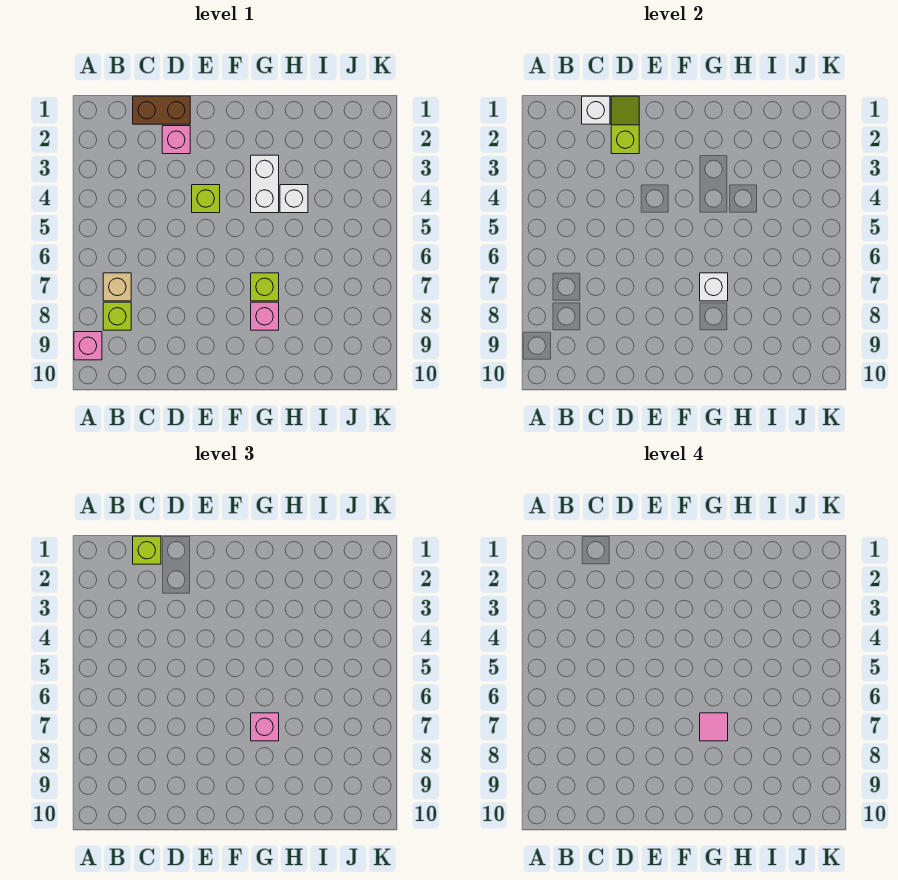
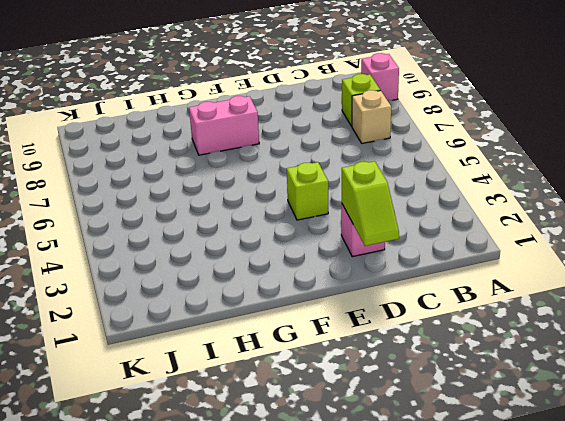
pink 1x2 brick [189,96,259,155] -> pink 1x1 brick [251,302,279,330]
none -> brown 1x2 brick [133,96,190,124]
none -> white 1x2 brick [251,155,279,213]
none -> lime 1x1 brick [251,273,279,301]

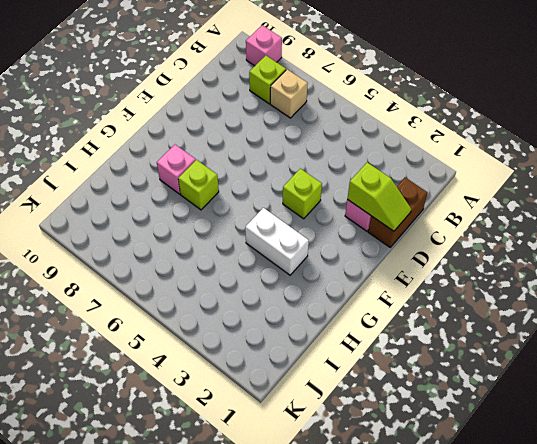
none -> white 1x1 brick [280,185,308,213]
none -> white 1x1 brick [582,96,610,124]
none -> white 1x1 brick [700,273,728,301]

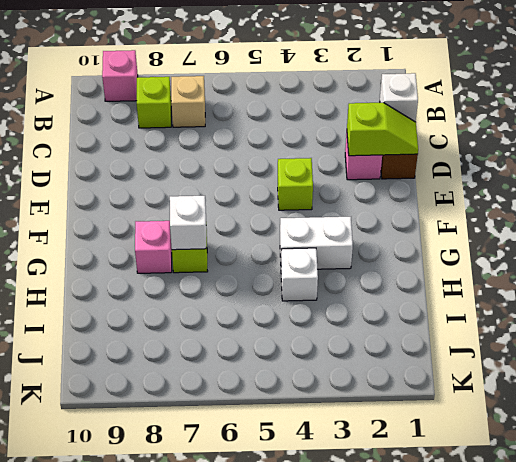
none -> lime 1x1 brick [133,536,161,564]
none -> pink 1x1 brick [251,713,279,741]
none -> pink 1x1 tile [700,713,728,741]

